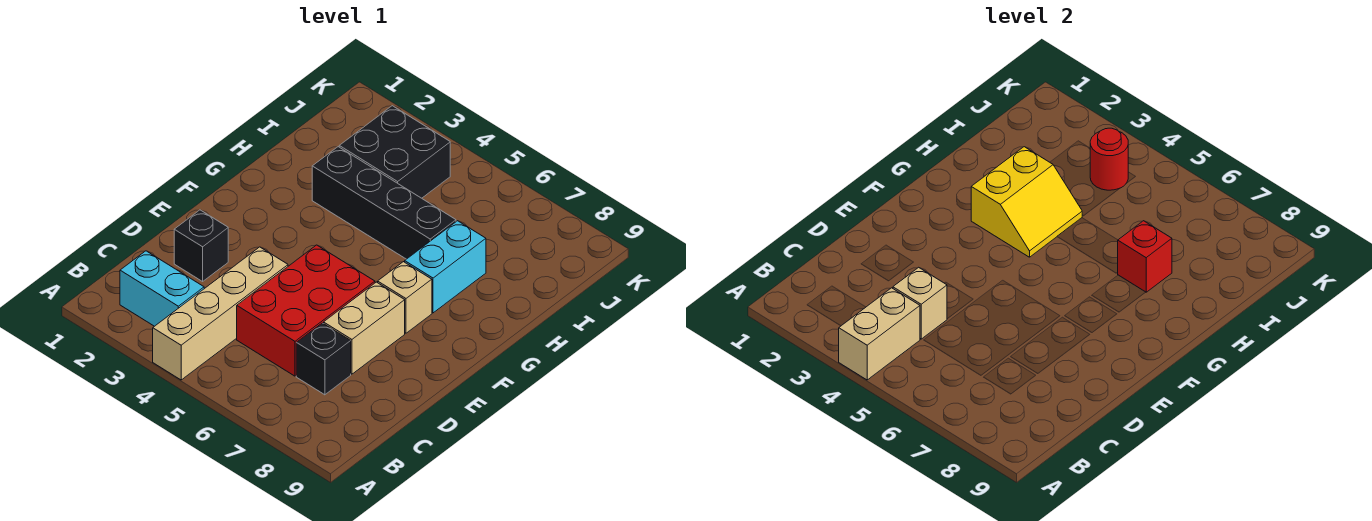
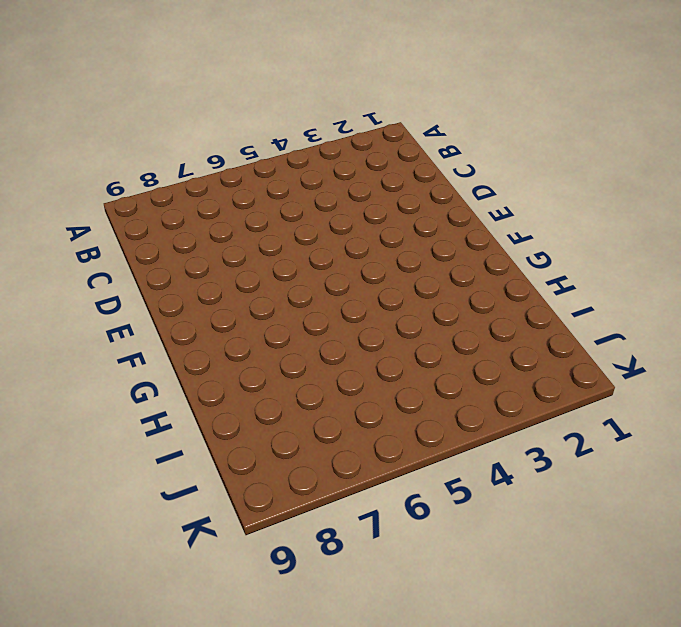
none -> tan 1x4 brick [153,247,288,380]
none -> cyan 1x2 brick [120,251,204,326]
none -> red 2x3 brick [237,245,375,376]

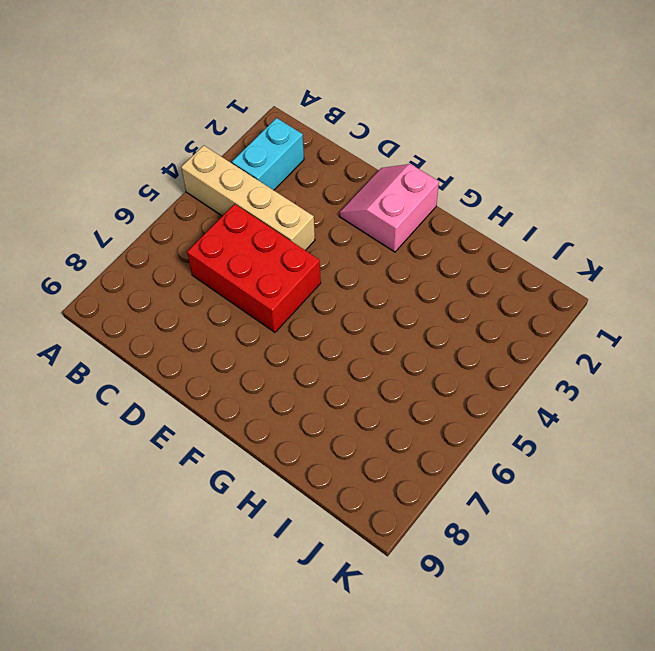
pink 2x2 slope [339,164,439,252] -> none
none -> black 1x1 brick [296,323,351,395]
none -> black 1x1 brick [174,210,228,281]
none -> tan 1x2 brick [324,282,405,374]

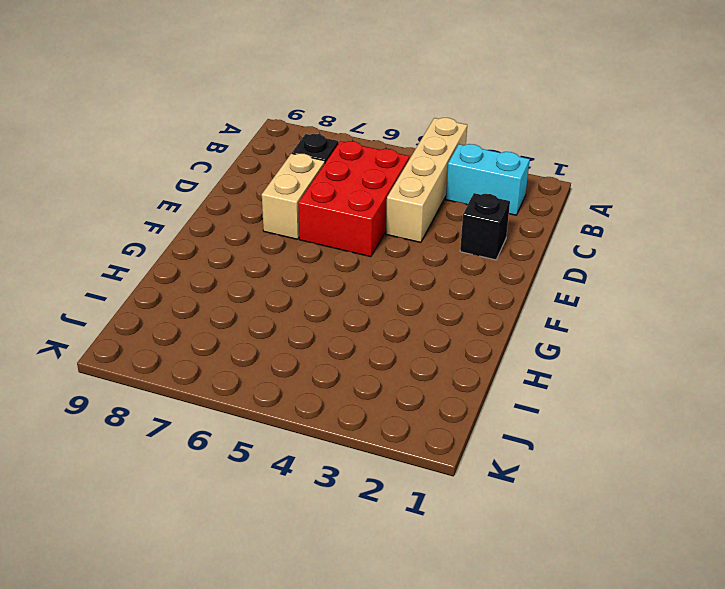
none -> tan 1x1 brick [378,262,432,333]
none -> cyan 1x2 brick [405,221,486,313]
none -> black 1x4 brick [312,147,456,259]

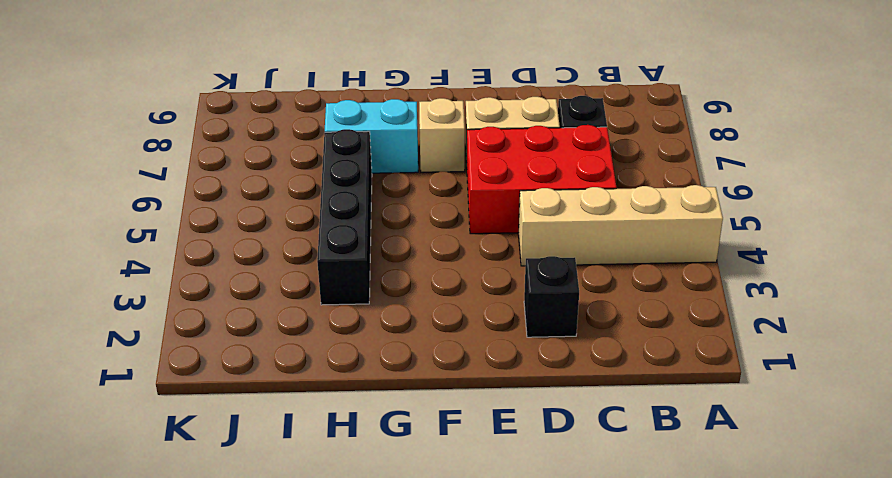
none -> cyan 1x2 brick [120,251,204,326]
none -> black 2x2 brick [339,106,450,198]
none -> tan 1x2 brick [839,288,920,380]

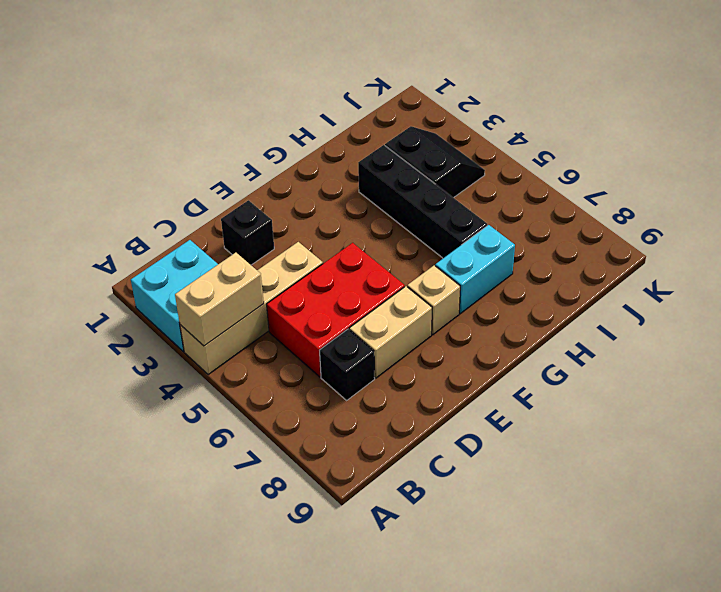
cyan 2x2 brick [131,240,218,351] -> cyan 1x2 brick [120,251,204,326]
black 2x2 slope [385,126,485,198] -> black 2x2 brick [339,106,450,198]
none -> tan 1x1 brick [893,267,947,339]
none -> yellow 2x2 slope [971,147,1082,257]
none -> red 1x1 brick [1117,221,1172,292]

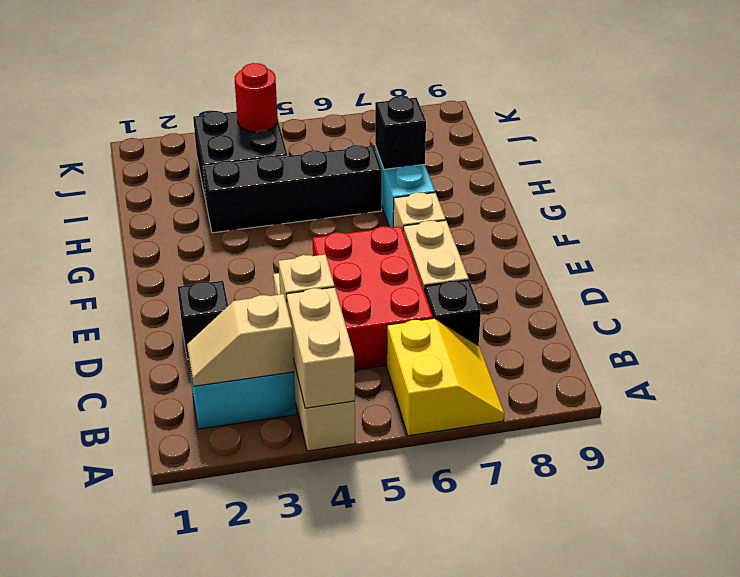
yellow 2x2 slope [387,318,504,436] -> yellow 2x2 slope moved to [971,147,1082,257]
tan 1x2 slope [187,294,294,386] -> none
black 1x1 brick [375,96,426,169] -> red 1x1 brick [1117,221,1172,292]

